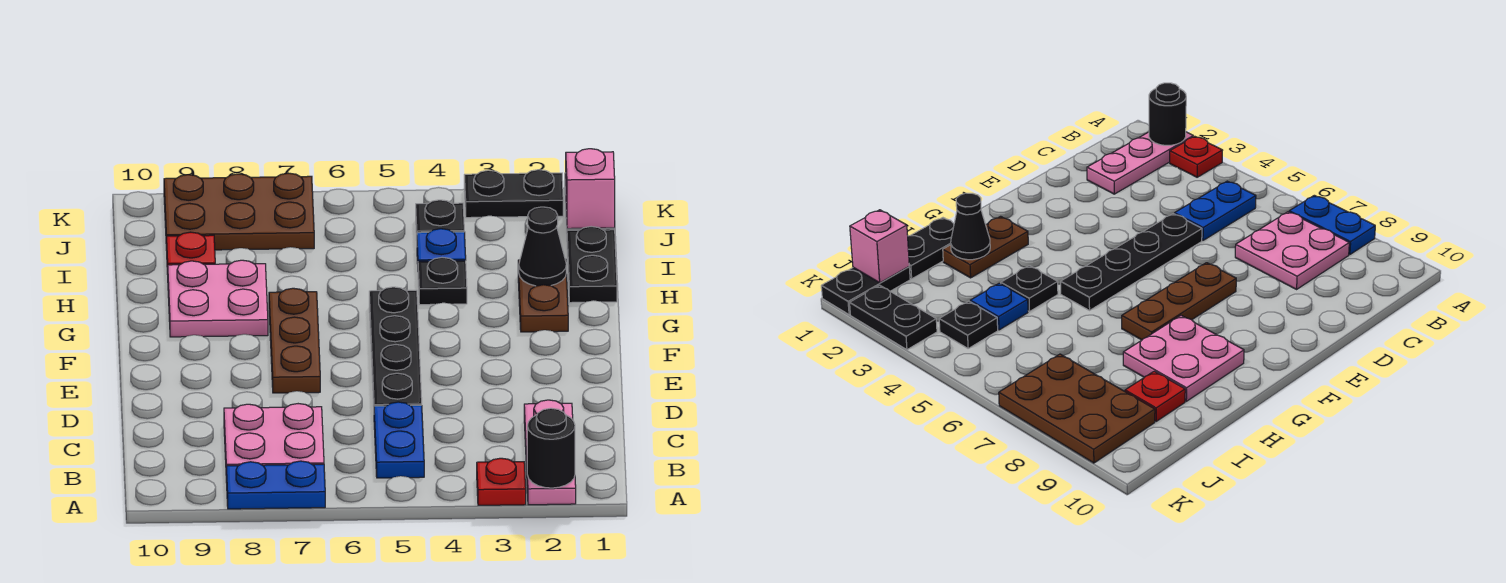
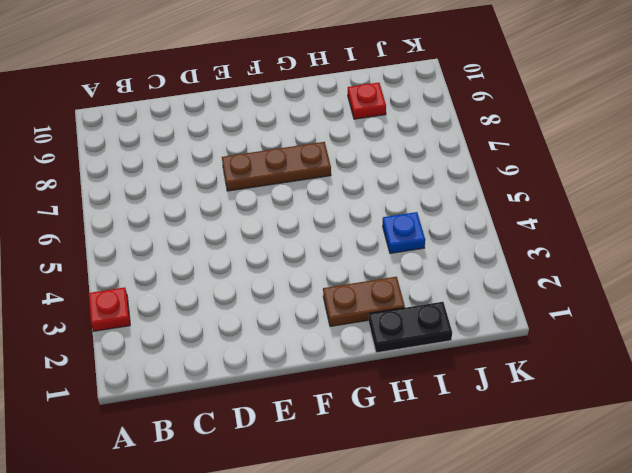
none -> pink 1x3 plate [524,400,576,505]
none -> blue 1x2 plate [226,461,325,509]
none -> blue 1x2 plate [374,402,424,478]

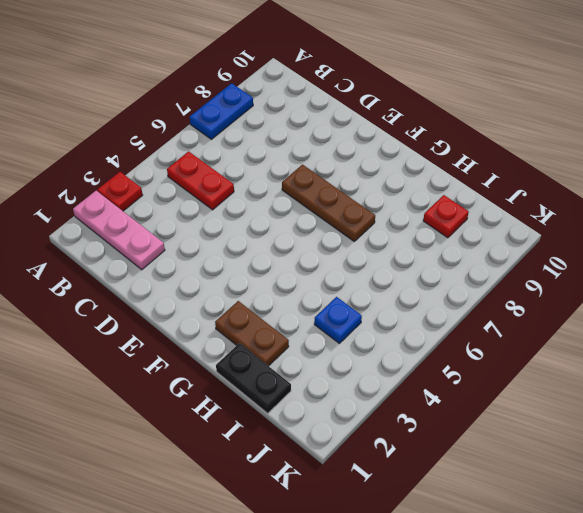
red 1x2 plate [167,151,234,210] -> blue 1x2 plate [374,402,424,478]
none -> pink 2x2 plate [224,404,324,466]
none -> black 1x4 plate [369,287,422,406]
none -> pink 2x2 plate [168,260,268,337]

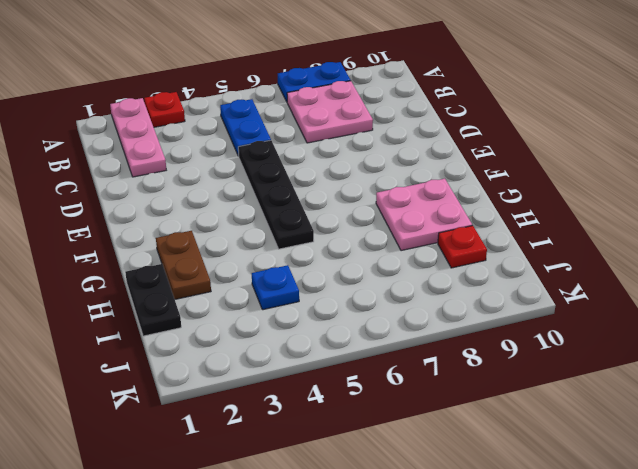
none -> brown 1x3 plate [269,288,320,393]
none -> black 1x1 plate [418,257,467,305]
none -> black 1x2 plate [821,267,910,315]

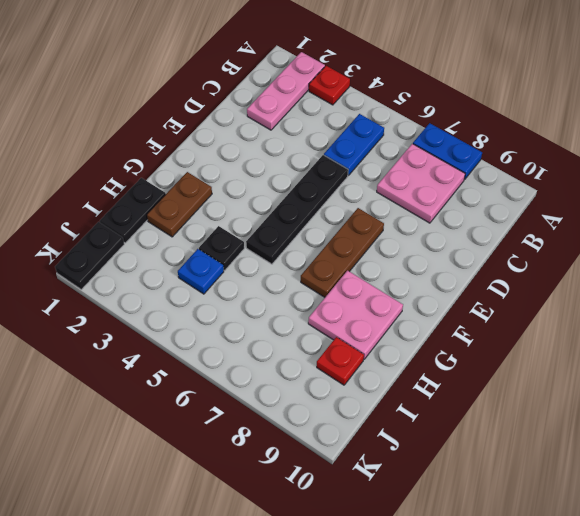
none -> black 1x1 plate [416,200,464,240]
none -> brown 2x3 plate [164,173,314,250]
none -> black 1x2 plate [464,170,563,218]

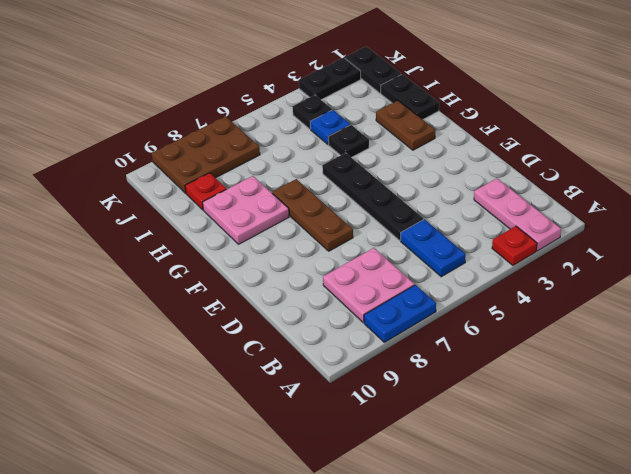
none -> black 1x1 round brick [527,408,575,488]
none -> black 1x1 cone [519,207,566,286]
none -> pink 1x1 brick [566,149,615,229]

